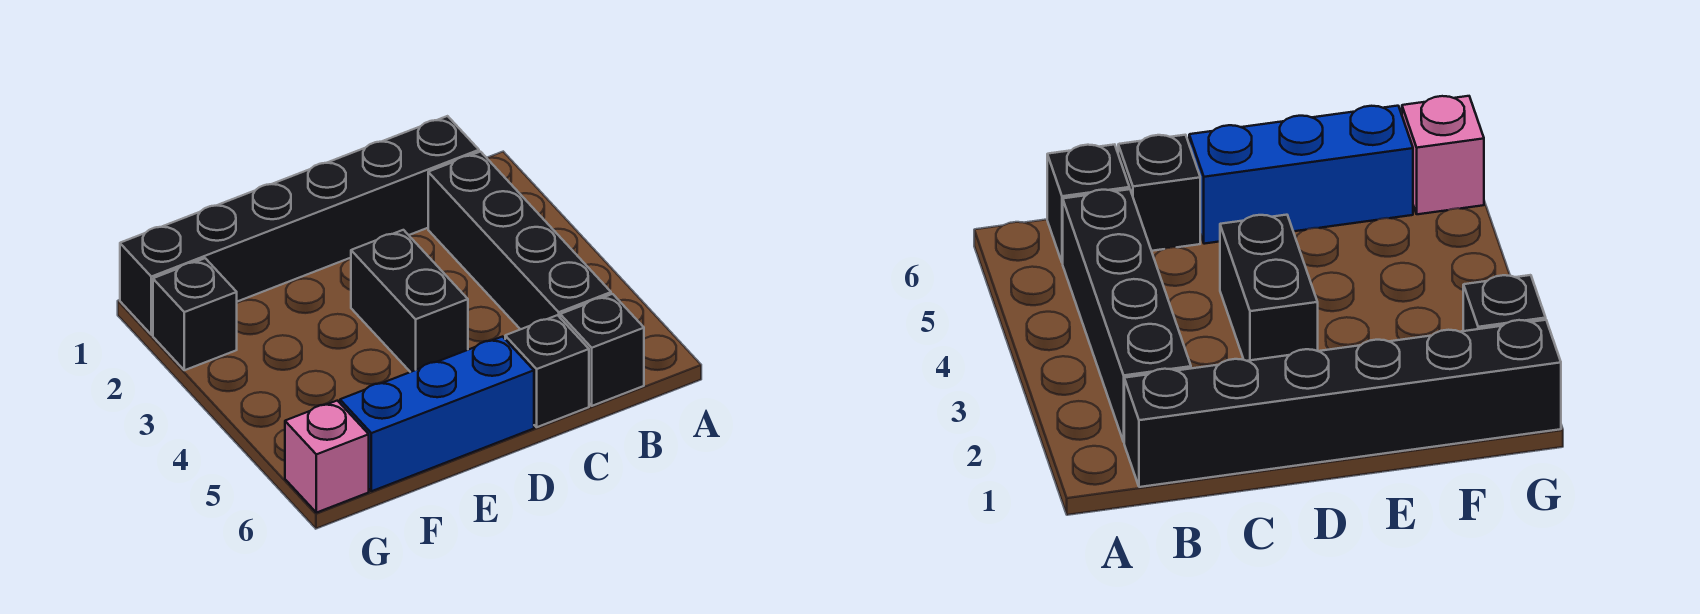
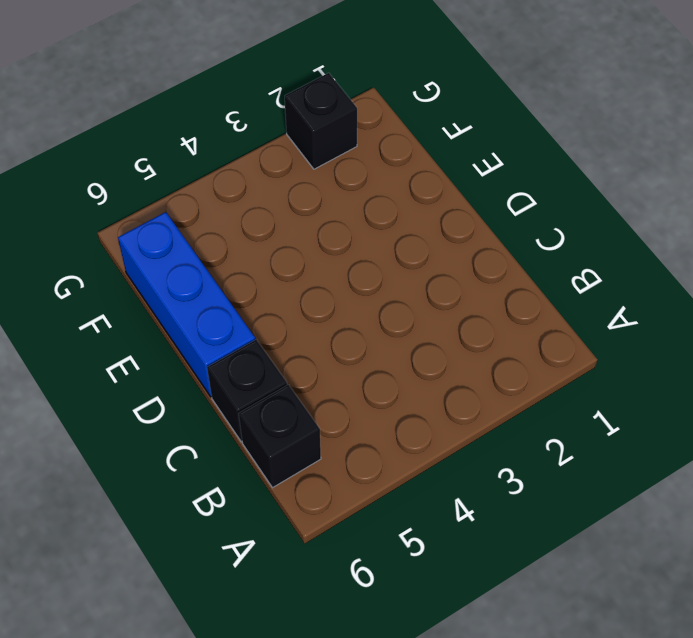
none -> black 1x6 brick [120,116,479,335]
none -> black 1x4 brick [428,152,611,329]

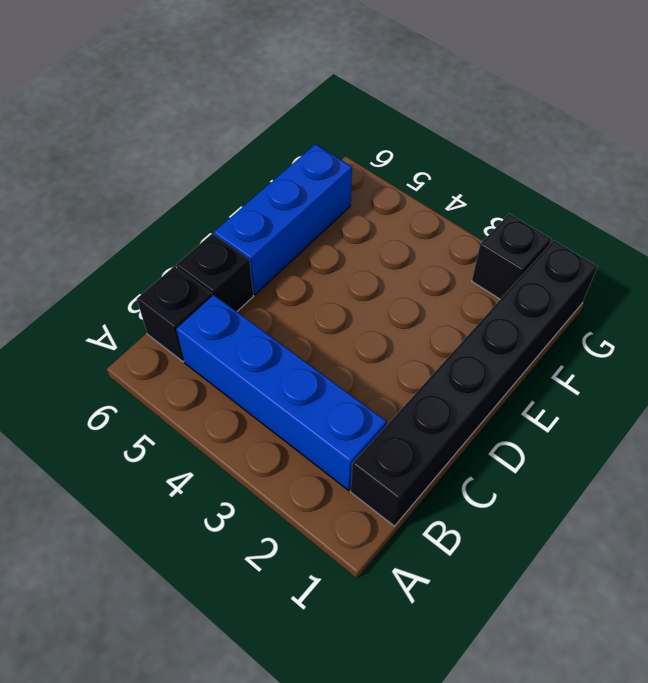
blue 1x4 brick [176,295,387,490] -> black 1x4 brick [428,152,611,329]
none -> black 1x2 brick [351,230,468,372]
none -> pink 1x1 brick [285,401,369,513]

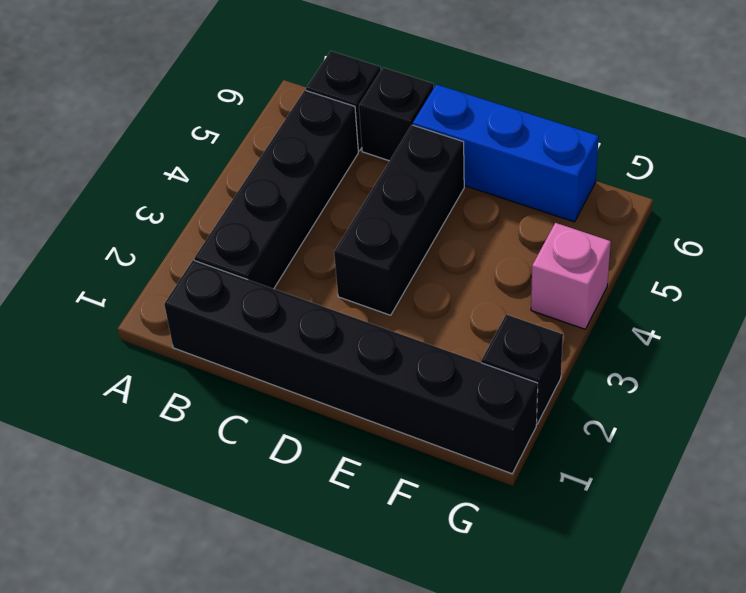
black 1x3 brick [334,125,464,315] -> black 1x2 brick [351,230,468,372]
pink 1x1 brick [531,223,611,329] -> pink 1x1 brick moved to [285,401,369,513]

